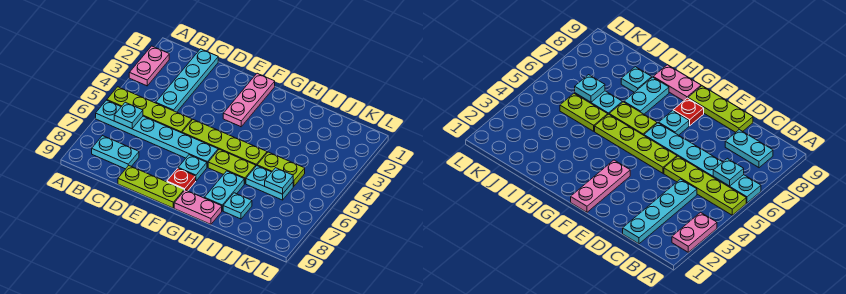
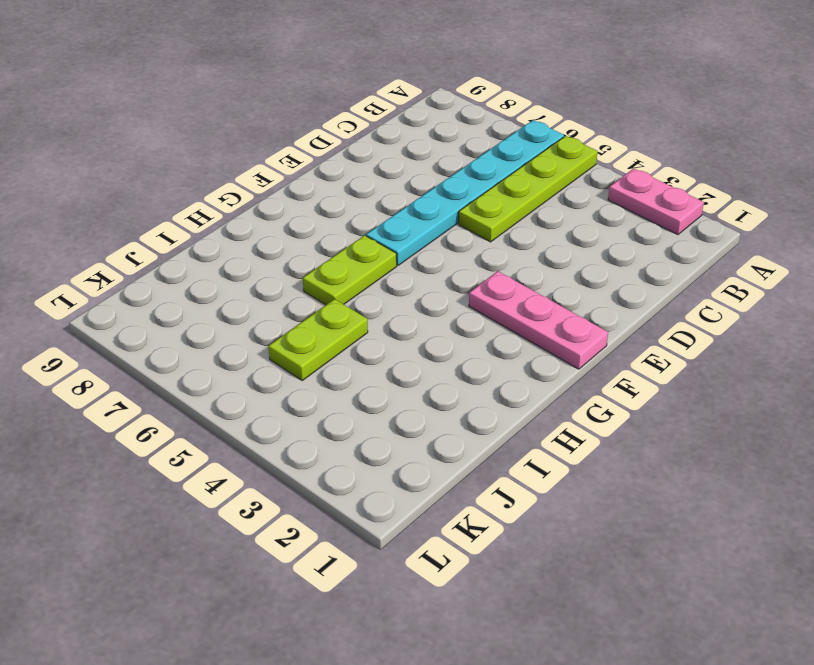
none -> cyan 1x2 plate [92,136,139,169]
none -> cyan 1x4 plate [156,49,218,112]
none -> lime 1x3 plate [118,166,184,208]

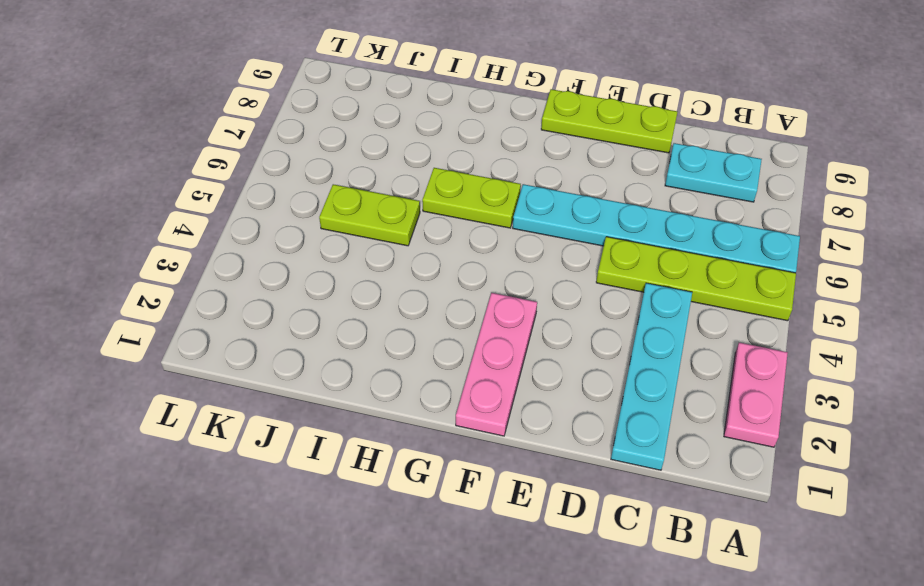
none -> lime 1x4 plate [182,120,267,166]
none -> cyan 1x1 plate [178,155,207,181]
none -> red 1x1 plate [167,168,196,191]

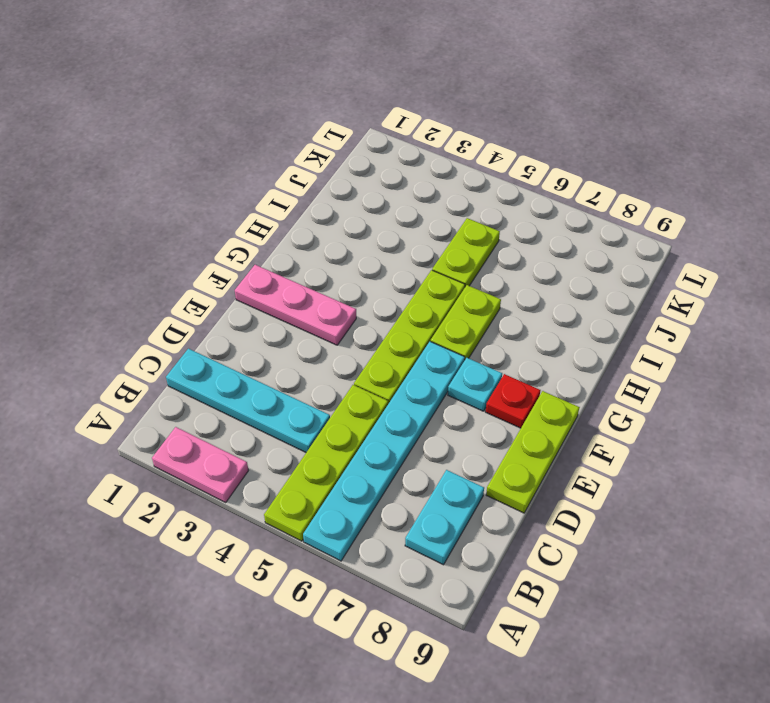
none -> pink 1x2 plate [174,190,222,225]
none -> cyan 1x2 plate [205,171,244,211]
none -> cyan 1x2 plate [246,166,293,200]

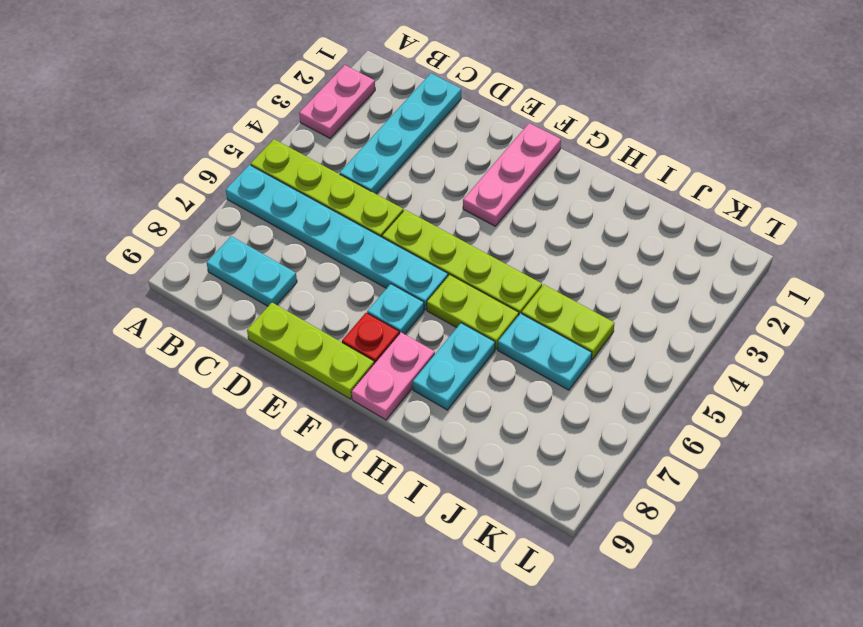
pink 1x2 plate [351,333,435,420] -> pink 1x2 plate turned to [174,190,222,225]
none -> cyan 1x1 plate [223,193,252,219]
none -> cyan 1x1 plate [114,102,143,129]
none -> cyan 1x1 plate [265,168,293,194]

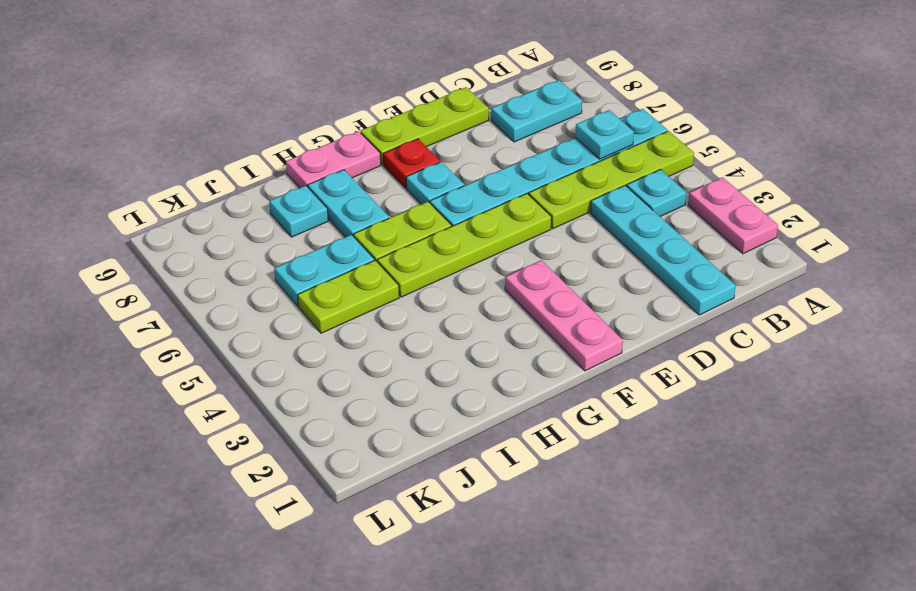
cyan 1x1 plate [627,170,686,216] -> cyan 1x1 plate moved to [265,168,293,194]

